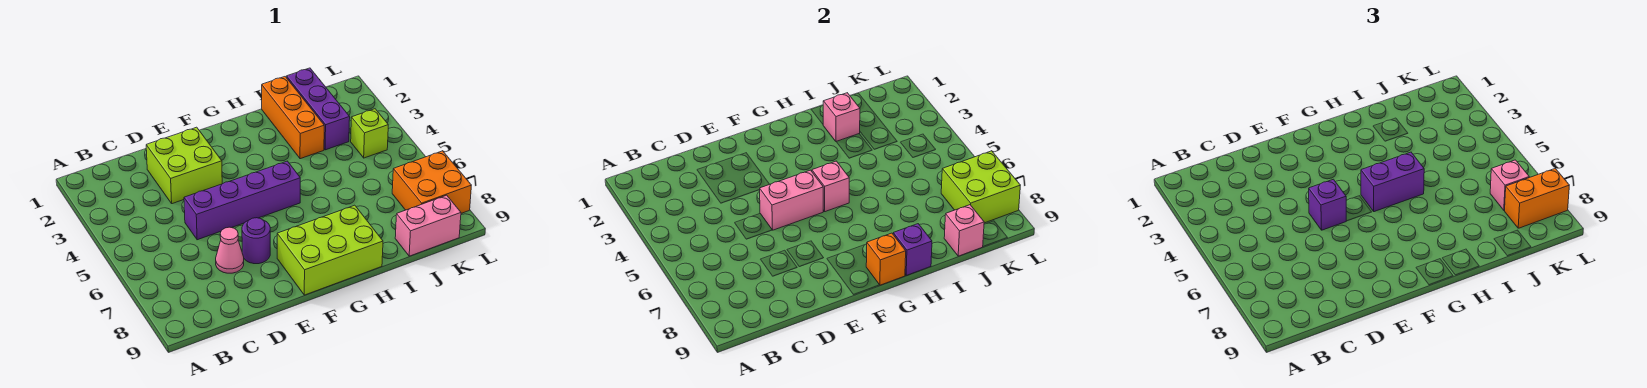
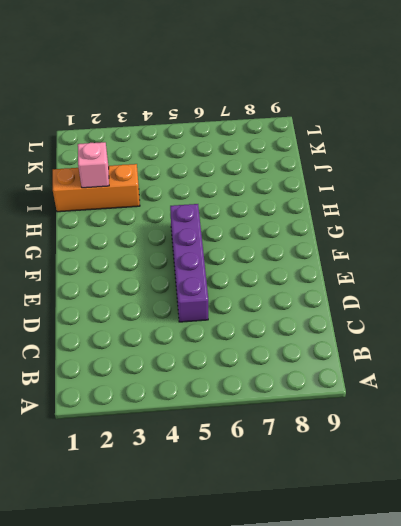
none -> lime 2x2 brick [146,127,222,204]
none -> pink 1x1 cone [216,227,244,273]
none -> purple 1x1 round brick [242,218,270,264]

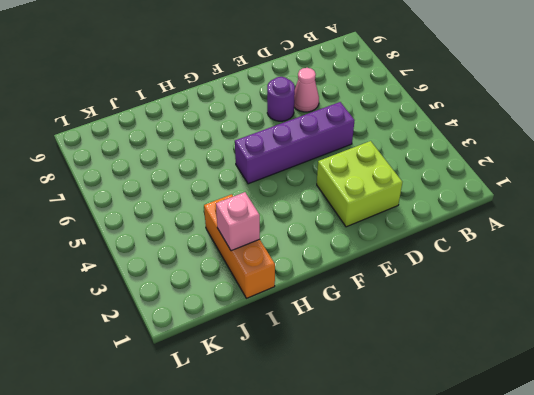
none -> lime 2x3 brick [277,205,383,295]
none -> purple 1x3 brick [287,68,350,150]
none -> pink 1x2 brick [395,195,461,256]

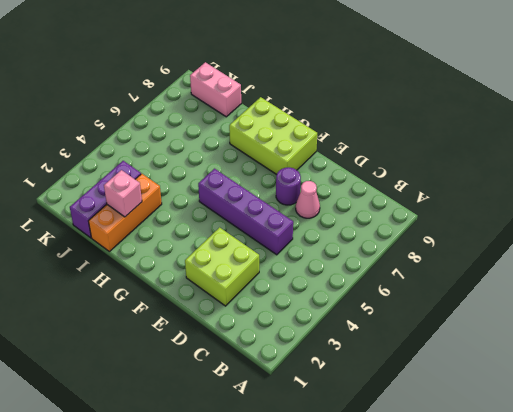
none -> lime 1x1 brick [351,109,388,158]
none -> orange 2x2 brick [392,151,471,213]
none -> pink 1x2 brick [760,170,823,230]

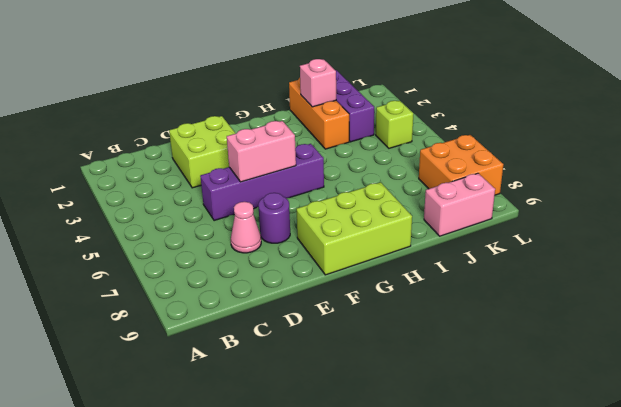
none -> pink 1x1 brick [812,161,849,212]
none -> orange 1x1 brick [866,233,906,285]
none -> purple 1x1 brick [893,224,932,275]

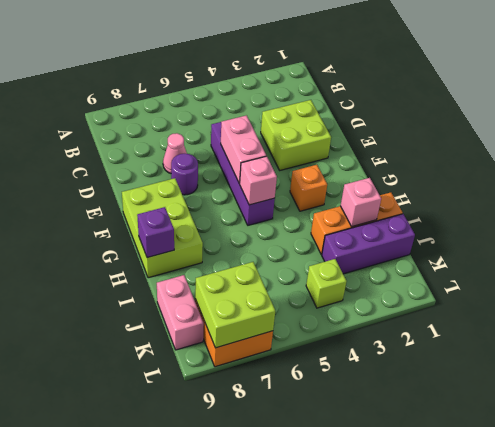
orange 1x1 brick [290,165,327,211] -> orange 1x1 brick moved to [866,233,906,285]
none -> pink 1x1 brick [944,205,984,256]
none -> purple 1x1 brick [1309,179,1346,230]
none -> purple 1x2 brick [1361,152,1424,212]

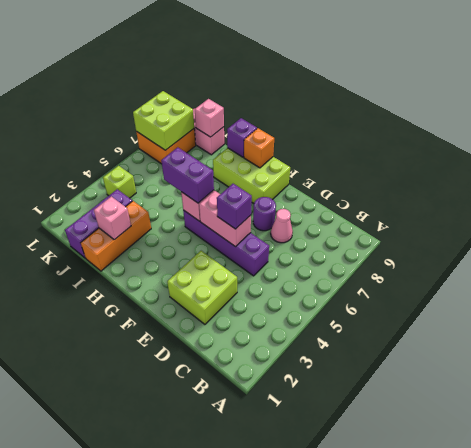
none -> pink 1x1 brick [1490,160,1529,210]
none -> orange 1x2 brick [1504,169,1569,228]

